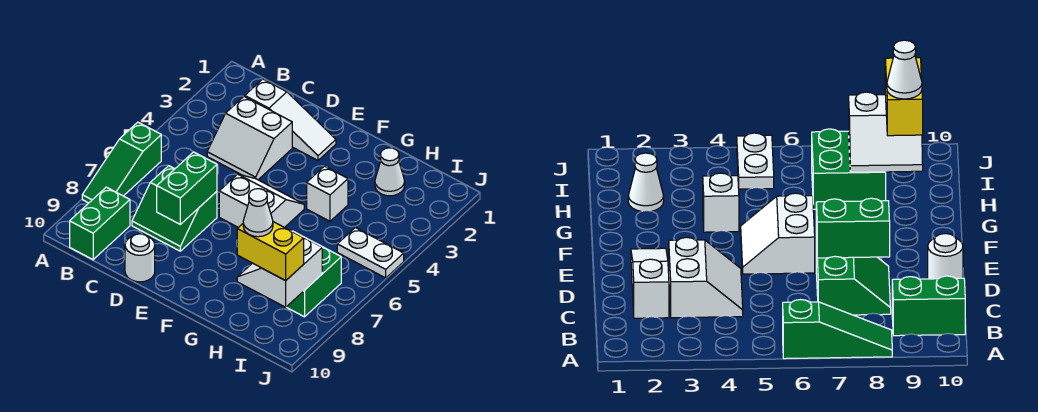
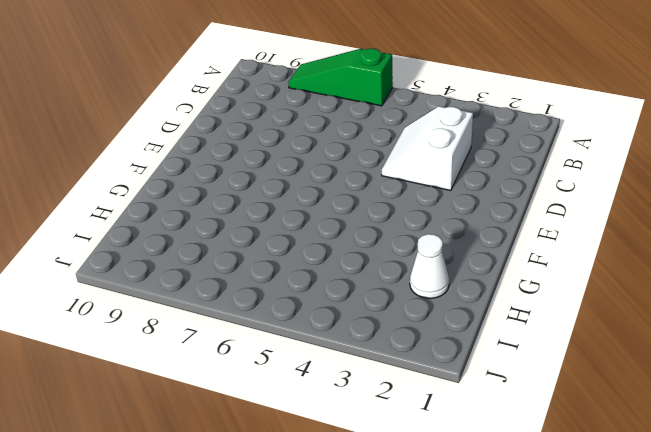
none -> green 1x2 brick [70,187,130,260]
none -> white 1x3 slope [245,79,336,160]
none -> green 2x2 slope [132,166,217,251]

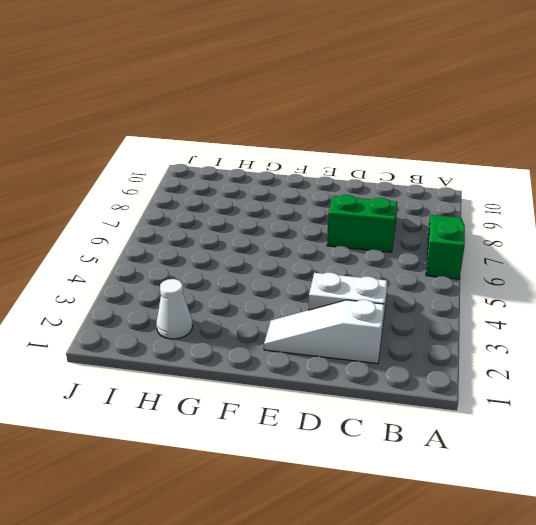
none -> green 1x2 brick [70,187,130,260]
none -> white 1x1 round brick [125,234,155,282]
none -> white 2x2 slope [219,174,304,228]

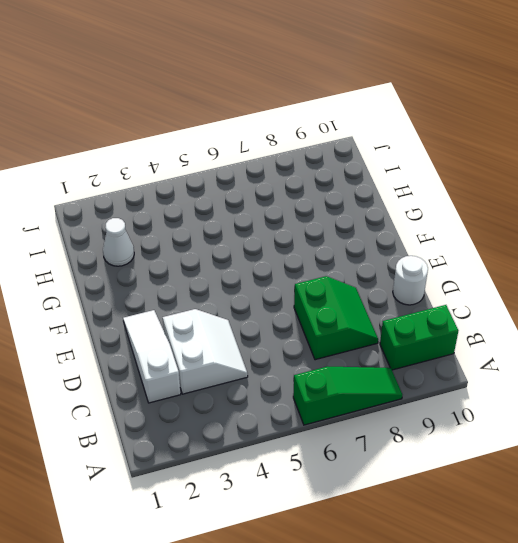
none -> white 2x2 slope [219,174,304,228]
none -> white 1x1 brick [307,166,348,221]
none -> green 2x2 brick [287,231,341,317]

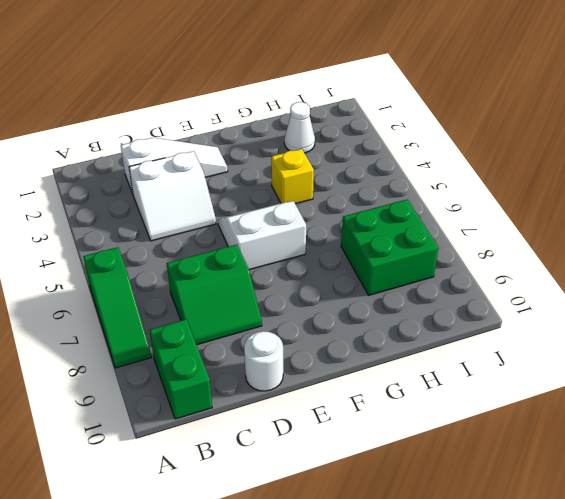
yellow 1x1 brick [271,149,314,204] -> white 1x1 brick [307,166,348,221]
none -> white 1x2 plate [337,228,404,278]
none -> green 1x2 brick [157,152,217,224]
none -> white 2x2 slope [237,235,322,307]

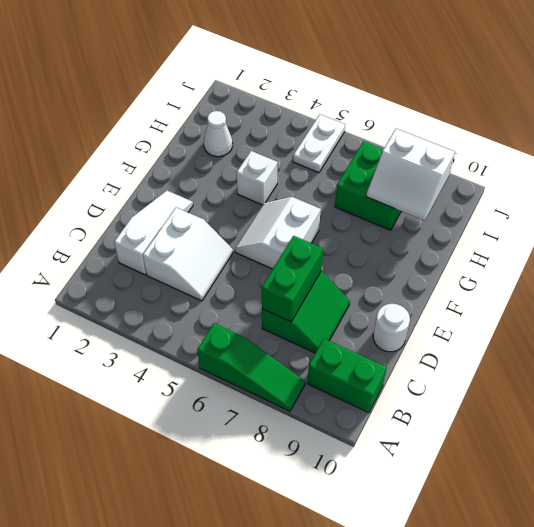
green 1x2 brick [262,236,323,322] -> green 1x2 brick turned to [157,152,217,224]
none -> yellow 1x2 brick [237,222,304,281]
none -> white 1x1 cone [243,189,273,237]

